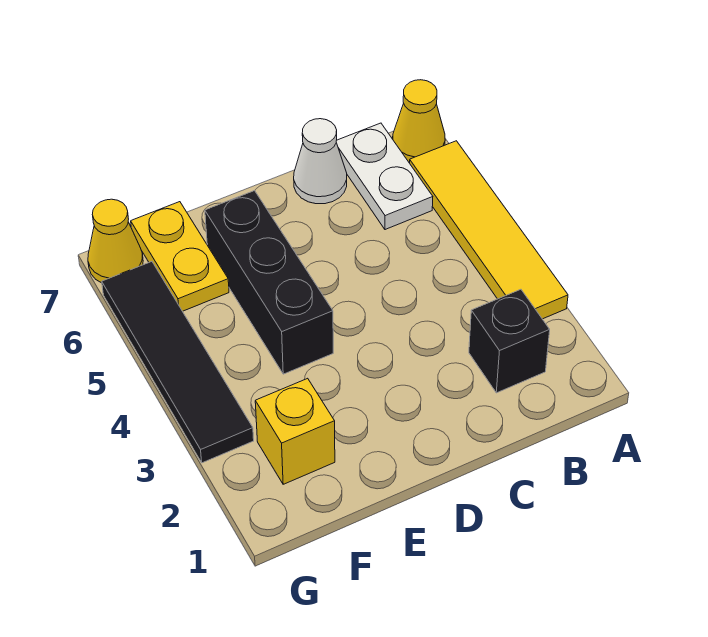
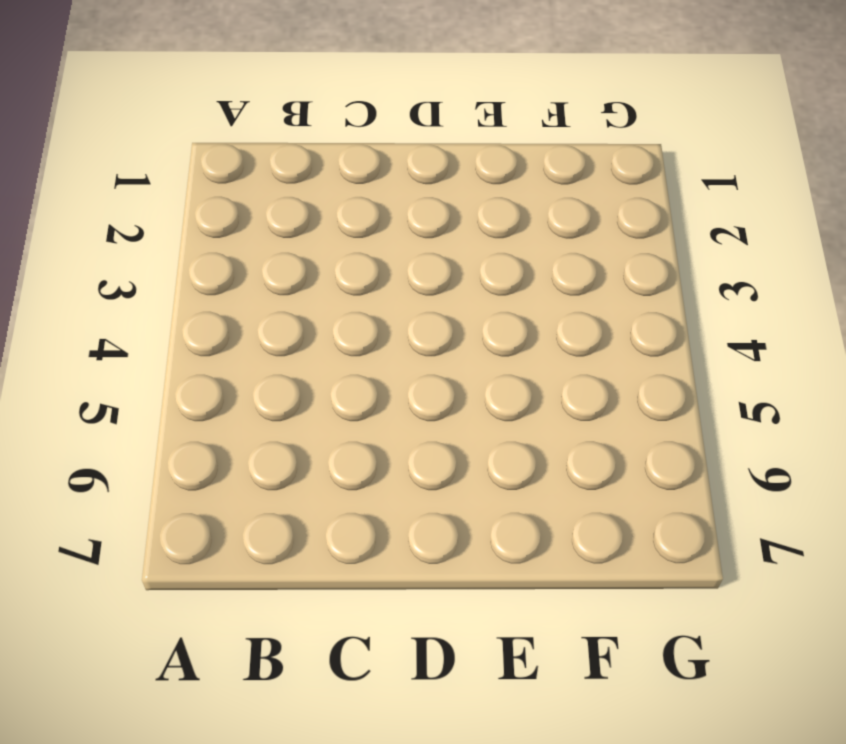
none -> yellow 1x4 tile [410,141,568,319]
none -> yellow 1x1 cone [393,80,445,163]

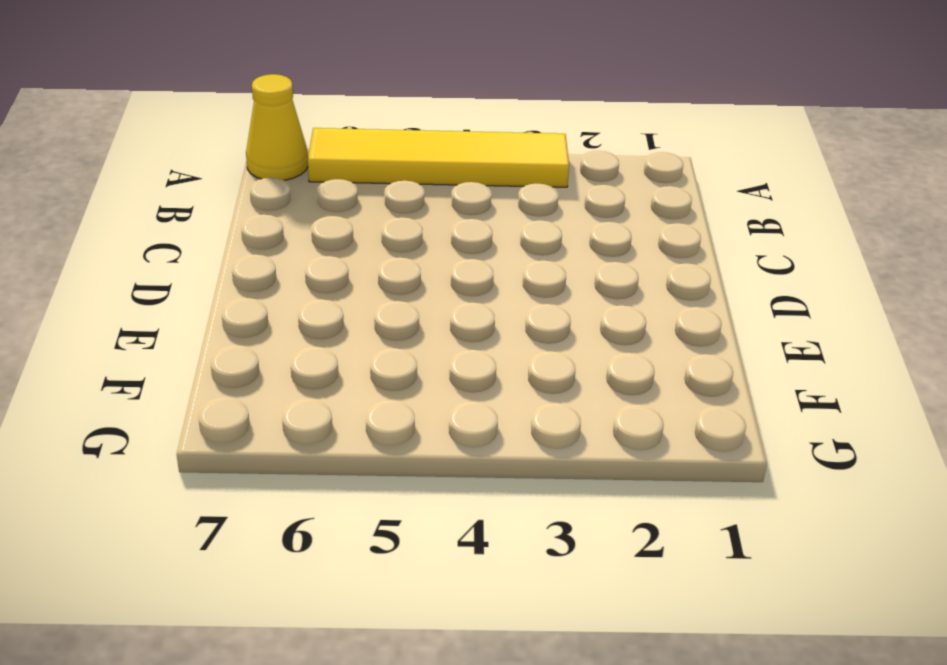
none -> black 1x1 brick [469,289,550,393]
none -> white 1x2 plate [336,123,433,230]

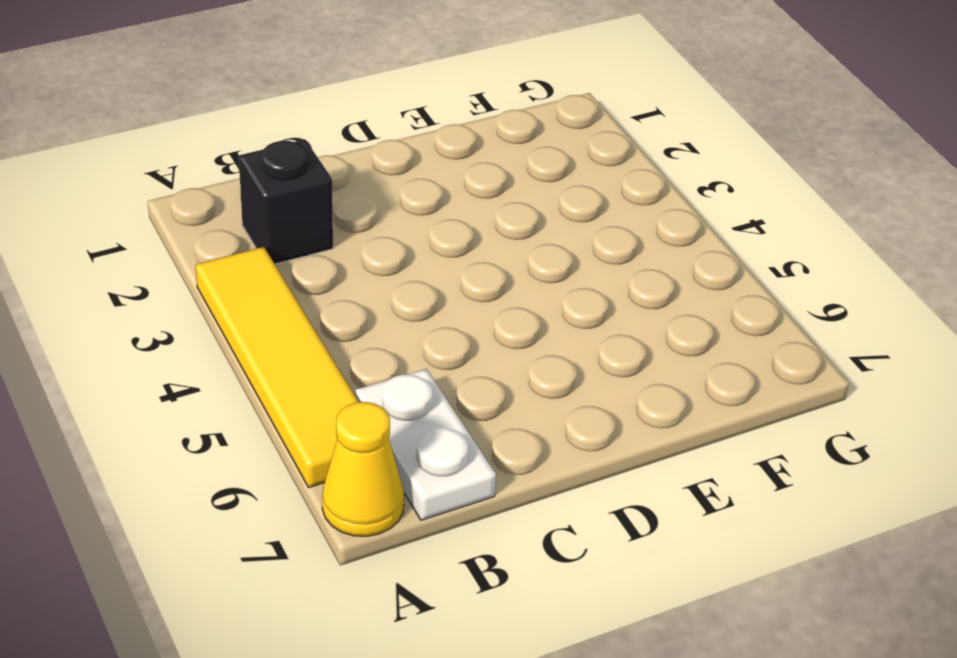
none -> white 1x1 cone [294,119,347,204]
none -> black 1x3 brick [205,191,333,374]

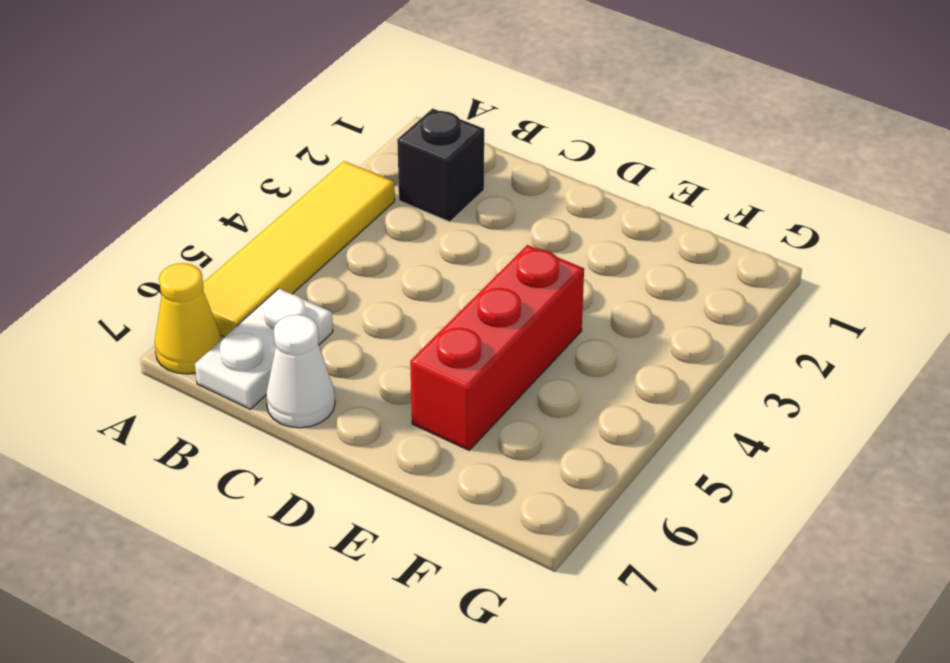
red 1x3 brick [410,245,584,450] -> black 1x3 brick [205,191,333,374]
none -> yellow 1x1 brick [255,378,335,484]
none -> yellow 1x2 plate [131,202,229,311]

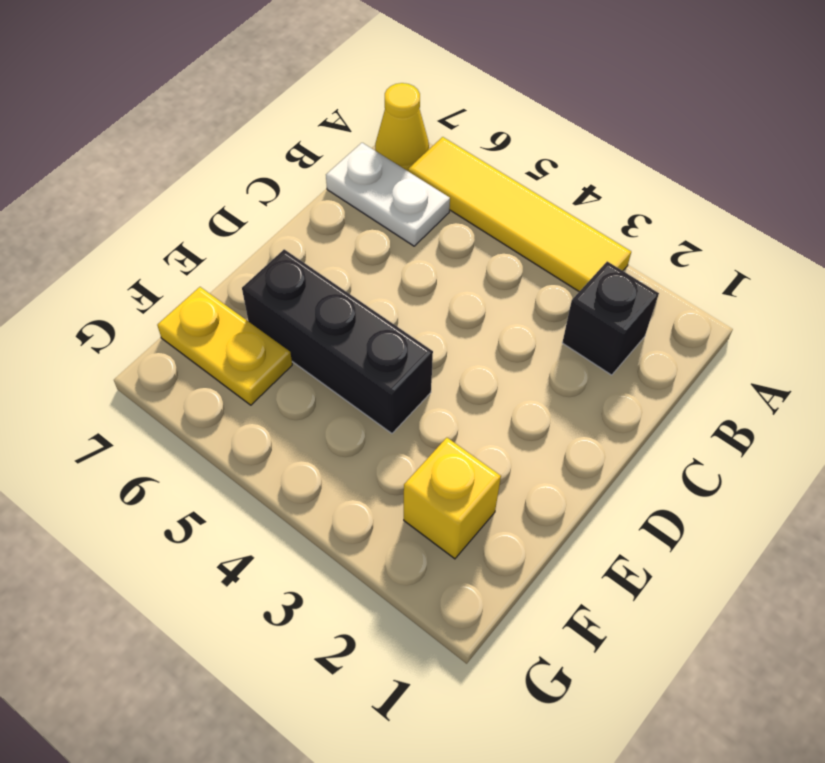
none -> white 1x1 cone [294,119,347,204]
none -> black 1x4 tile [102,262,254,463]

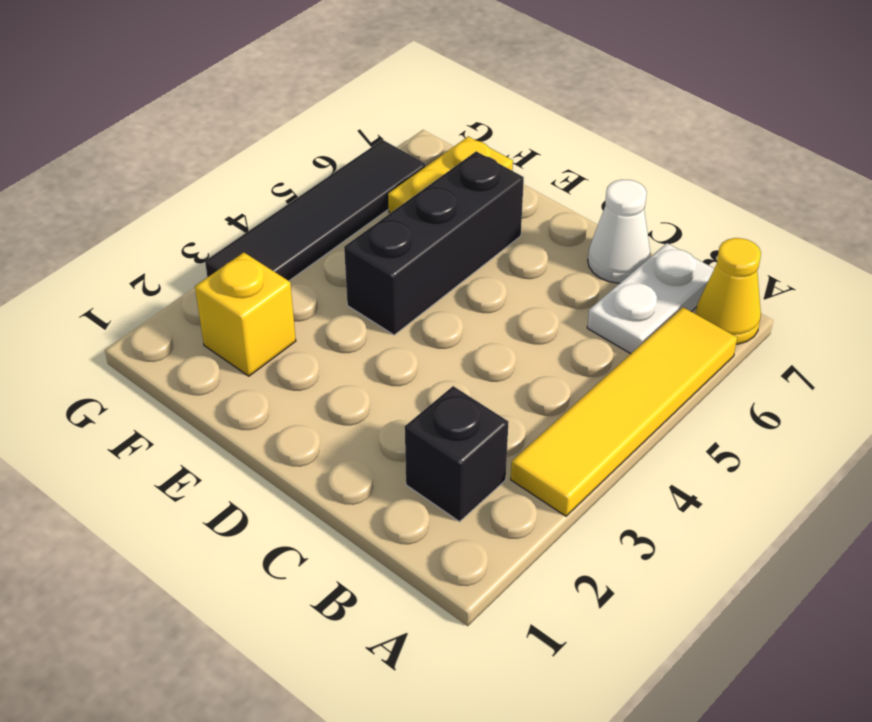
none -> yellow 1x1 cone [88,199,143,283]

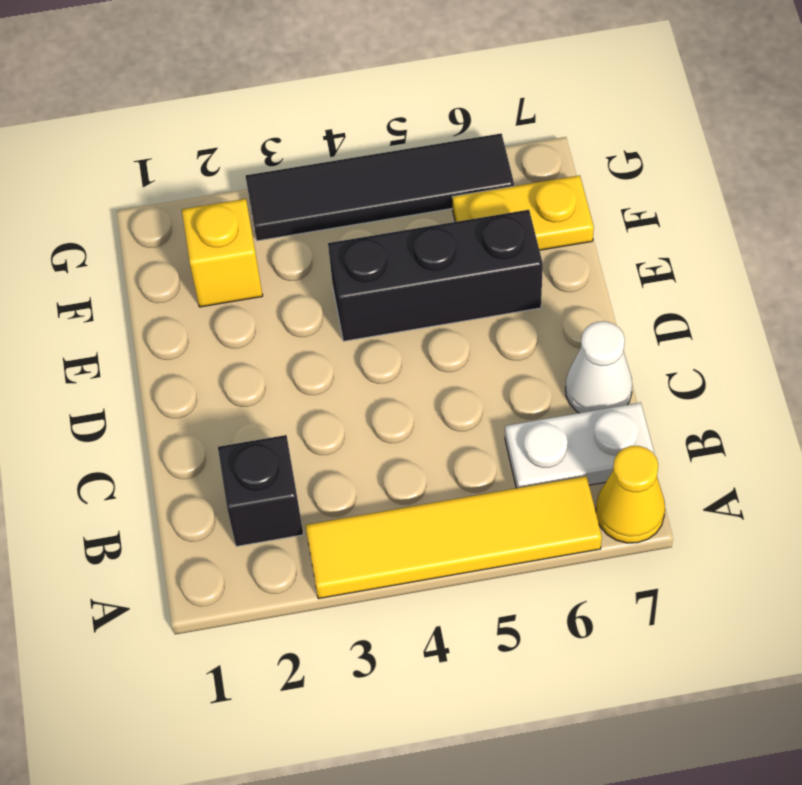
none -> yellow 1x1 cone [88,199,143,283]

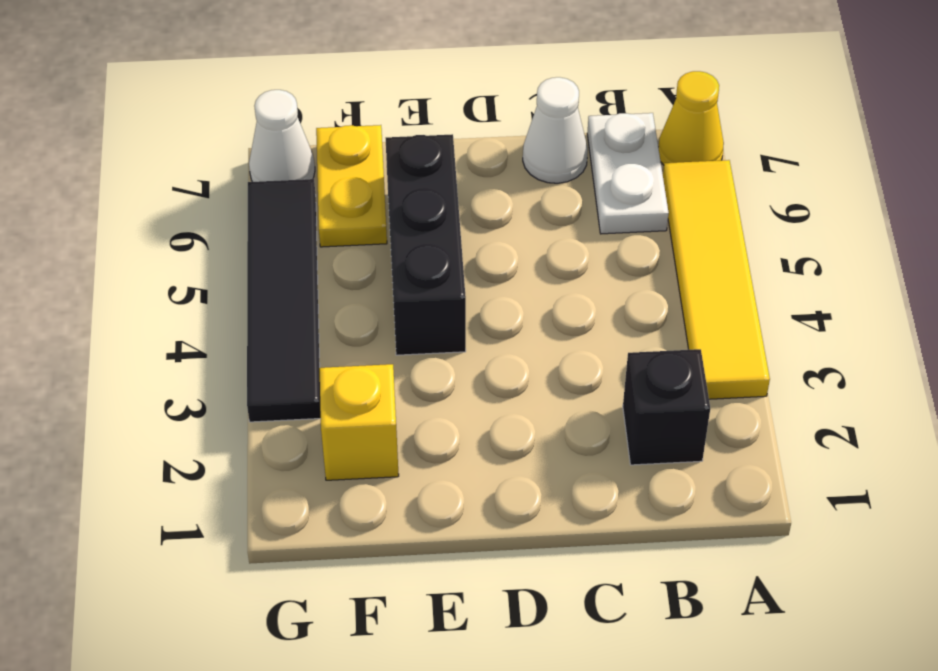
white 1x1 cone [249,90,315,182] -> yellow 1x1 cone [88,199,143,283]

